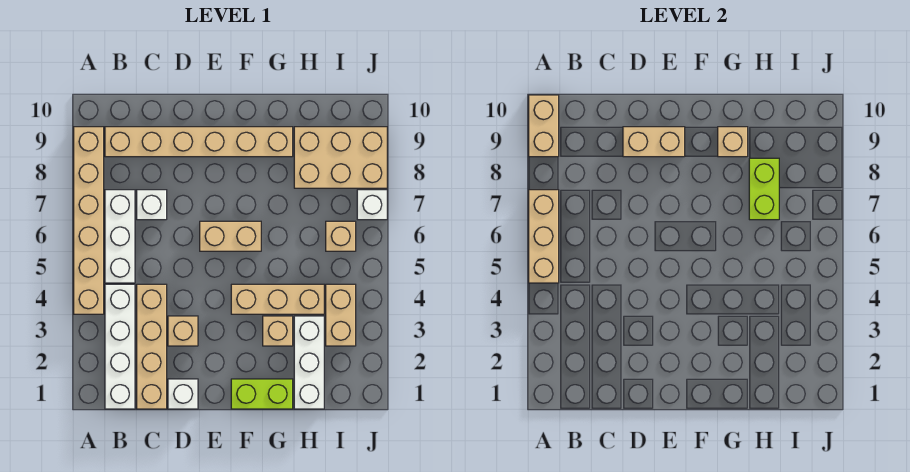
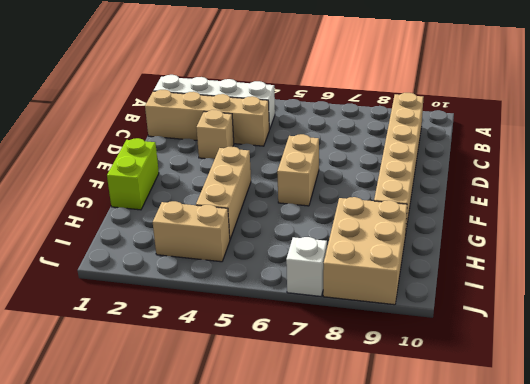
none -> tan 1x6 brick [74,127,104,314]
none -> white 1x3 brick [105,190,135,283]
none -> white 1x1 brick [137,190,167,220]

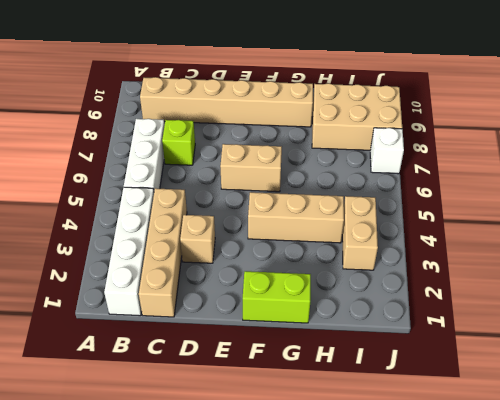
lime 1x1 brick [162,120,195,165] -> white 1x1 brick [137,190,167,220]
none -> tan 1x6 brick [74,127,104,314]
none -> white 1x1 brick [168,379,198,409]
none -> tan 1x1 brick [263,316,293,346]

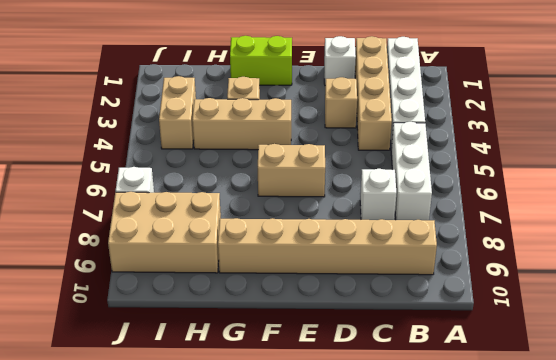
none -> tan 1x6 brick [74,127,104,314]
none -> white 1x3 brick [294,316,324,409]
none -> tan 1x1 brick [326,221,356,251]

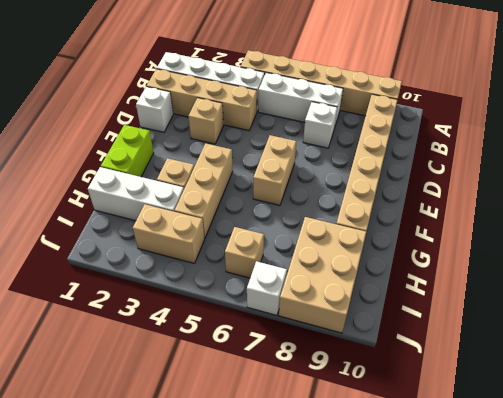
none -> tan 1x3 brick [529,190,559,283]
none -> tan 1x2 brick [529,95,559,157]
none -> tan 1x2 brick [623,127,685,157]

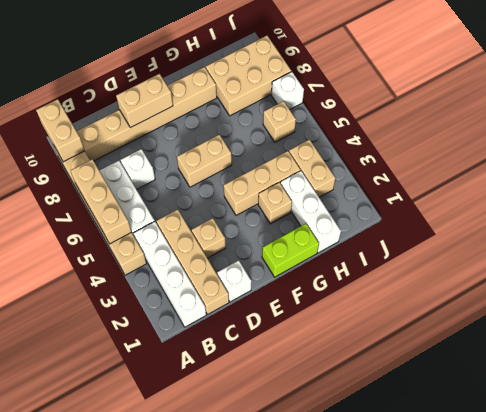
none -> tan 1x1 brick [718,127,748,157]
none -> lime 1x2 brick [749,158,779,220]

